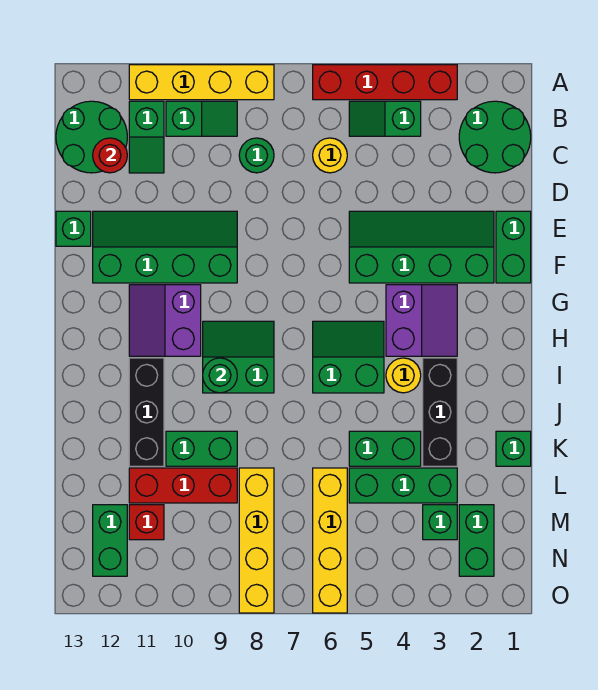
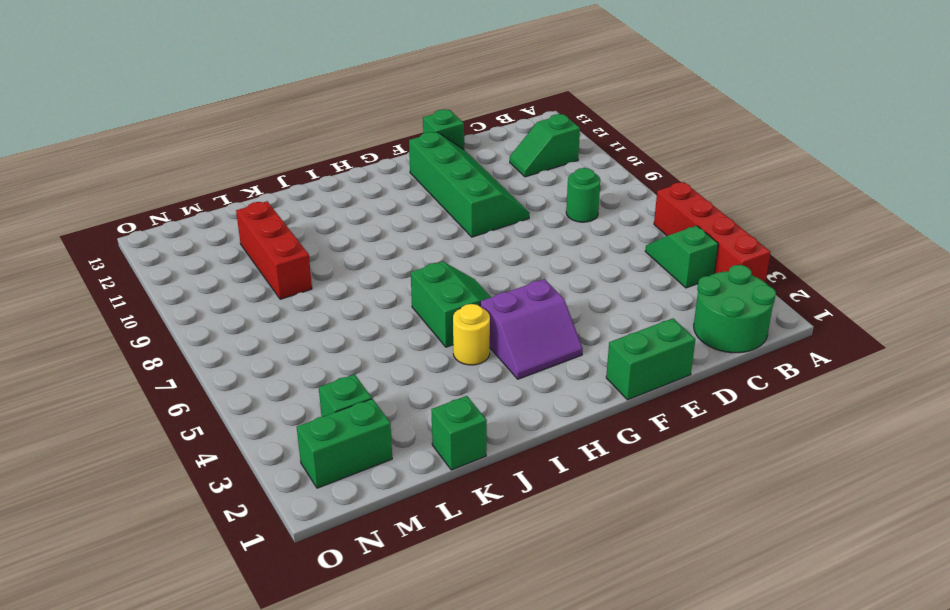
none -> yellow 1x4 brick [129,65,274,100]
none -> green 1x2 slope [166,101,237,136]
none -> green 2x2 round brick [56,101,127,173]
none -> yellow 1x1 round brick [313,138,347,173]

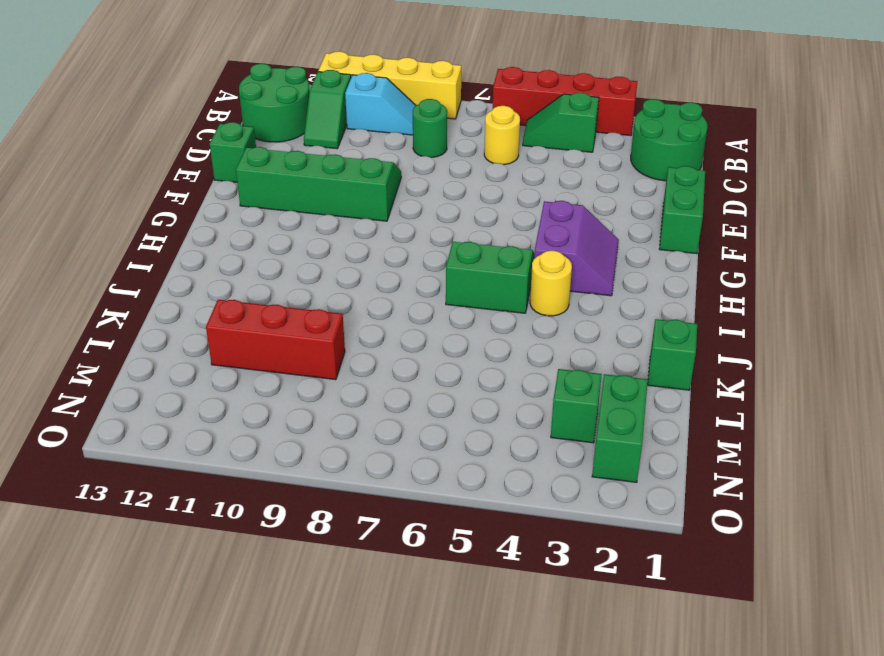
cyan 1x2 slope [345,73,416,135] -> green 1x2 slope [166,101,237,136]
none -> green 2x4 slope [349,211,494,283]
none -> purple 2x2 slope [129,285,201,356]
none -> green 2x2 slope [203,321,274,393]
none -> black 1x3 brick [423,358,457,466]

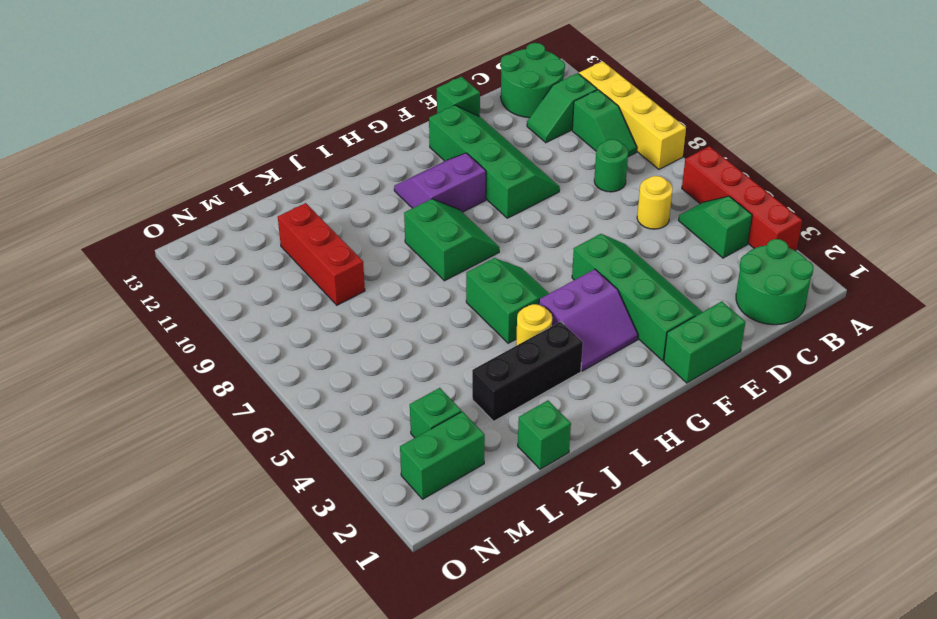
none -> black 1x3 brick [129,358,164,466]
none -> green 1x2 brick [349,431,421,466]
none -> green 1x2 brick [166,431,237,466]
none -> green 1x3 brick [349,468,457,503]

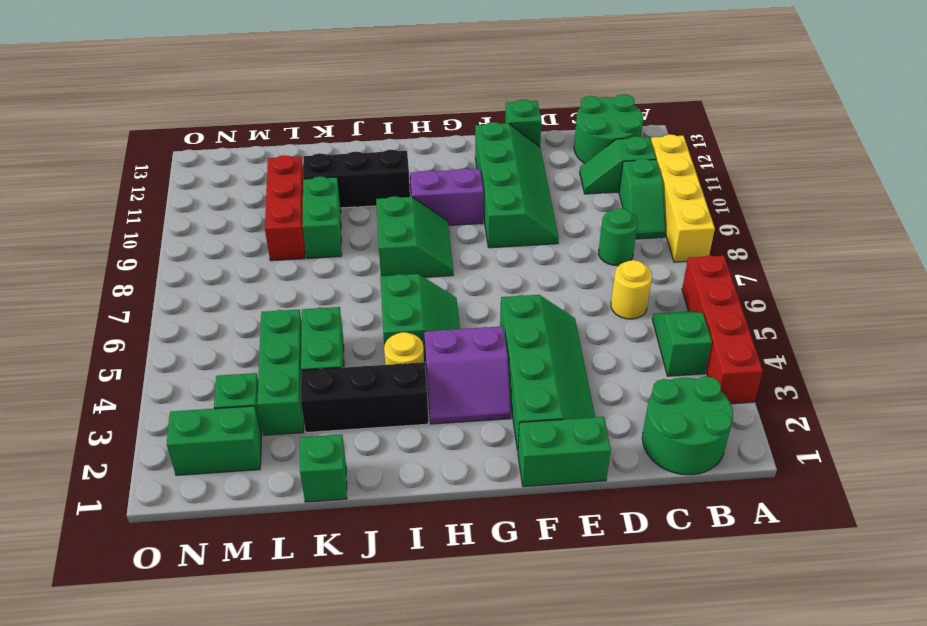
none -> yellow 1x4 brick [313,468,347,613]
none -> yellow 1x4 brick [239,468,274,613]
none -> red 1x1 brick [129,505,164,540]
none -> green 1x2 brick [93,505,127,576]

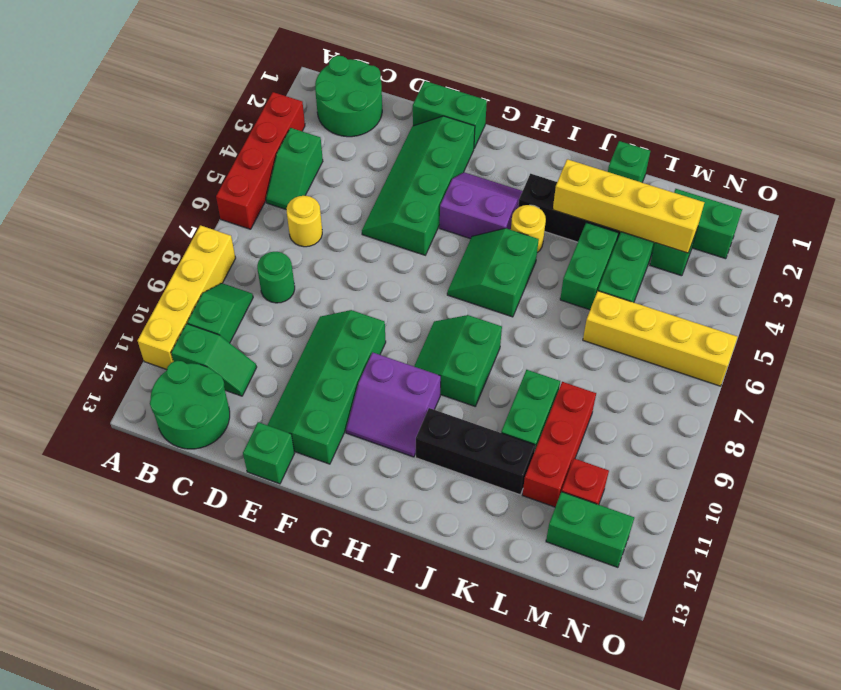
yellow 1x4 brick [553,159,704,253] -> yellow 1x4 brick moved to [239,468,274,613]
none -> red 1x1 round brick [93,138,127,173]
none -> green 1x1 round brick [203,358,237,393]

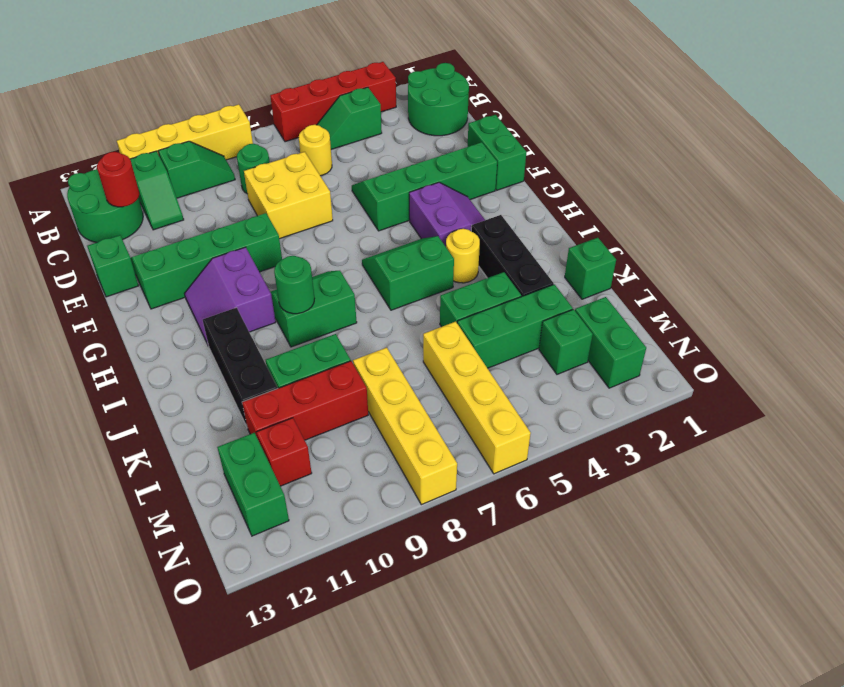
yellow 2x2 brick [244,152,333,239] -> none

